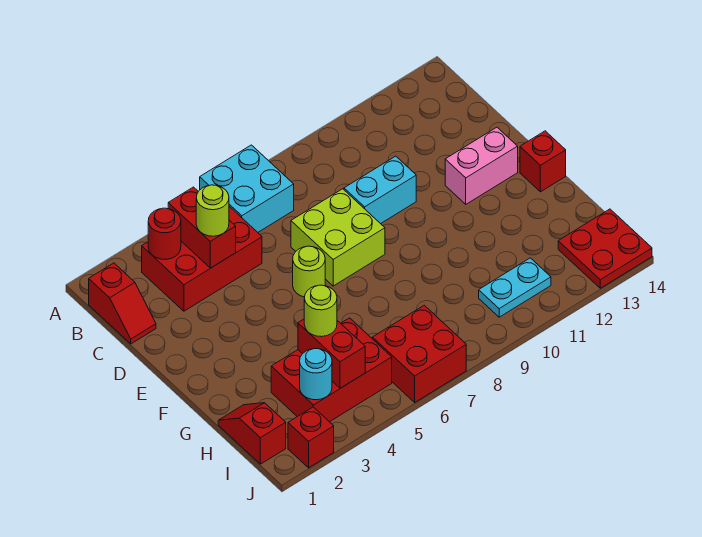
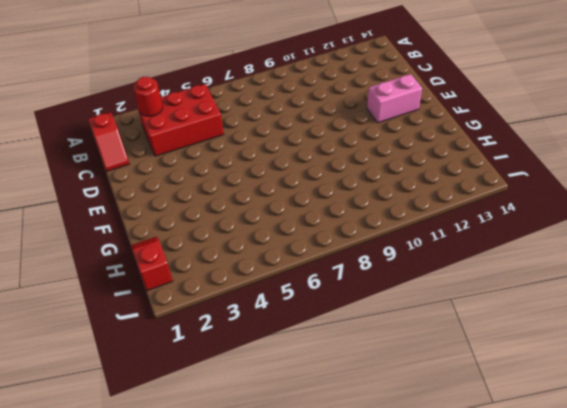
none -> cyan 2x2 brick [200,145,294,232]
none -> lime 2x2 brick [291,189,385,286]
none -> cyan 1x2 brick [344,156,416,224]

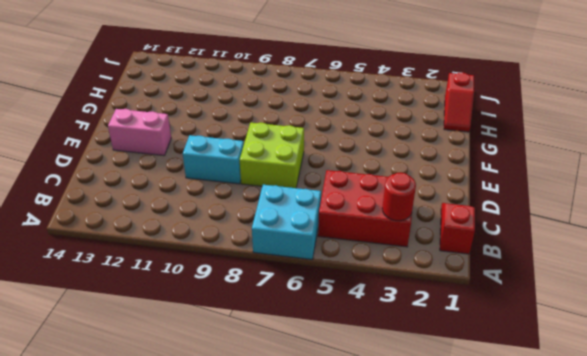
none -> lime 1x1 round brick [293,246,325,297]
none -> red 1x1 brick [520,131,566,192]
none -> red 2x3 brick [271,318,392,422]

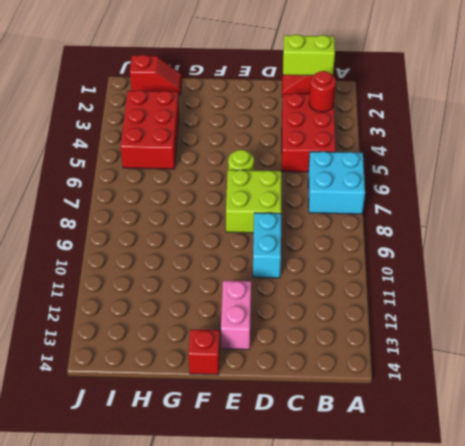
lime 1x2 brick [283,35,335,75] -> none
none -> red 2x2 brick [372,305,466,402]
none -> cyan 1x2 plate [479,258,551,317]
none -> red 2x2 plate [558,209,652,288]

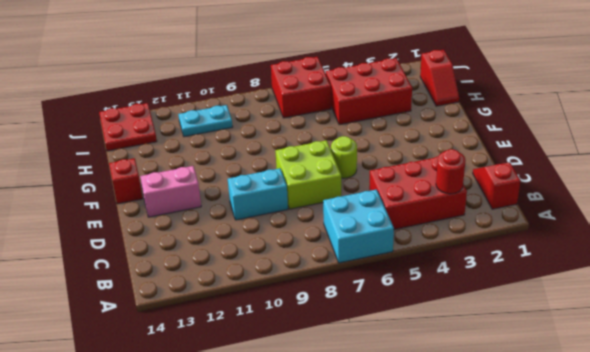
none -> red 1x1 brick [288,407,334,468]
none -> red 1x2 brick [168,187,236,268]
none -> red 1x2 brick [298,319,365,388]

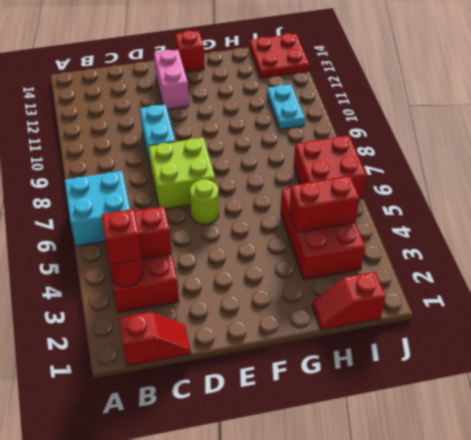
red 1x1 brick [101,209,142,265] -> red 1x1 brick moved to [288,407,334,468]
none -> cyan 1x1 round brick [300,349,332,400]
none -> lime 1x1 round brick [196,185,229,236]
none -> lime 1x1 round brick [304,285,337,337]

